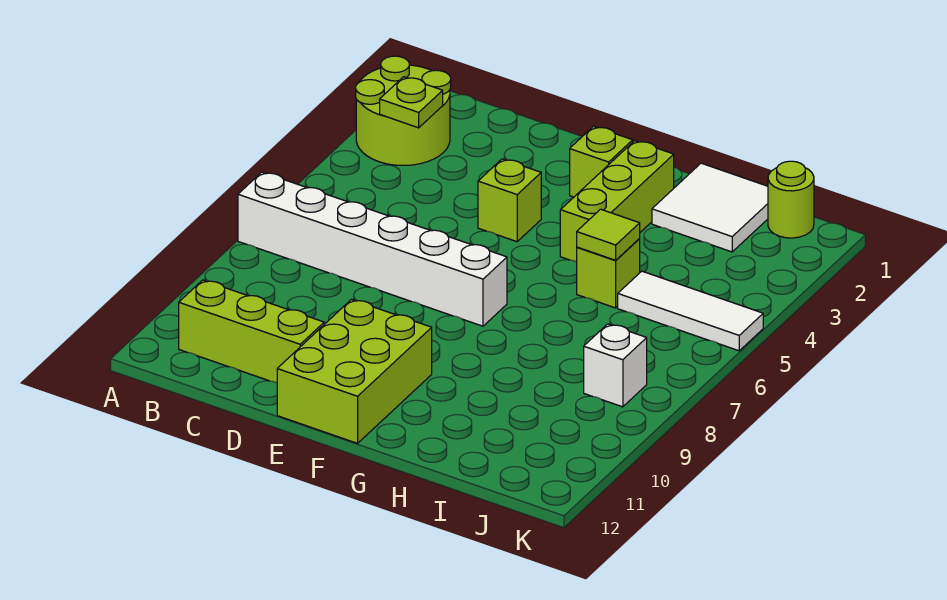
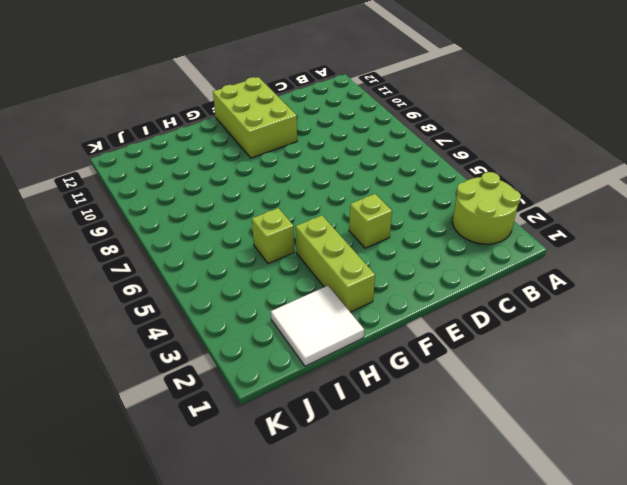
none -> white 1x6 brick [238,172,507,326]
none -> lime 1x3 brick [179,280,324,383]
none -> lime 1x1 brick [570,126,633,197]

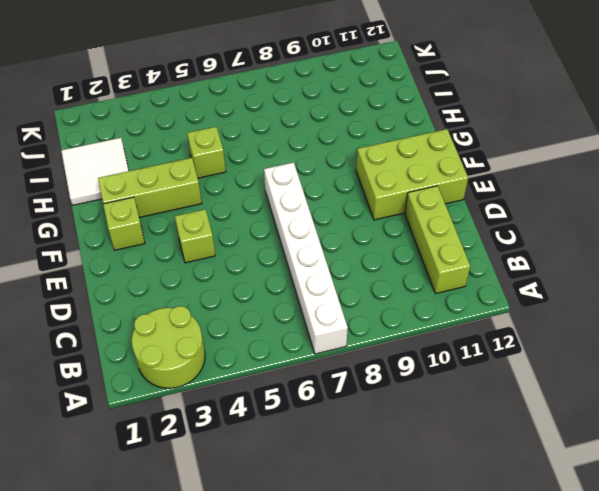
none -> white 1x3 tile [618,271,763,351]
none -> lime 1x1 round brick [768,161,814,238]
none -> white 1x1 brick [584,324,647,407]

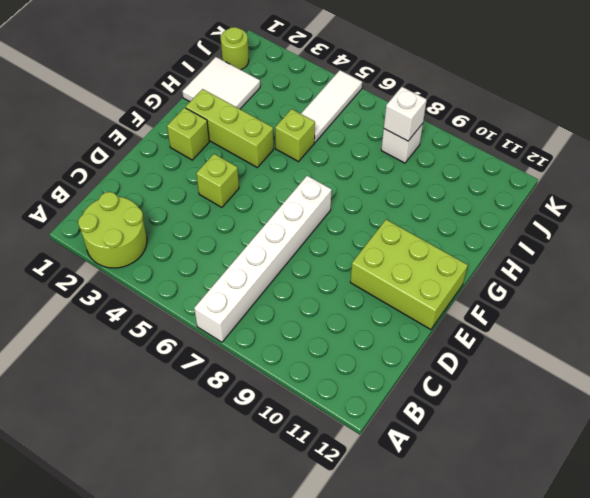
white 1x1 brick [384,87,427,141] -> none
none -> lime 1x3 brick [179,280,324,383]
none -> lime 1x1 plate [380,77,443,128]
none -> lime 1x1 tile [577,209,640,260]

